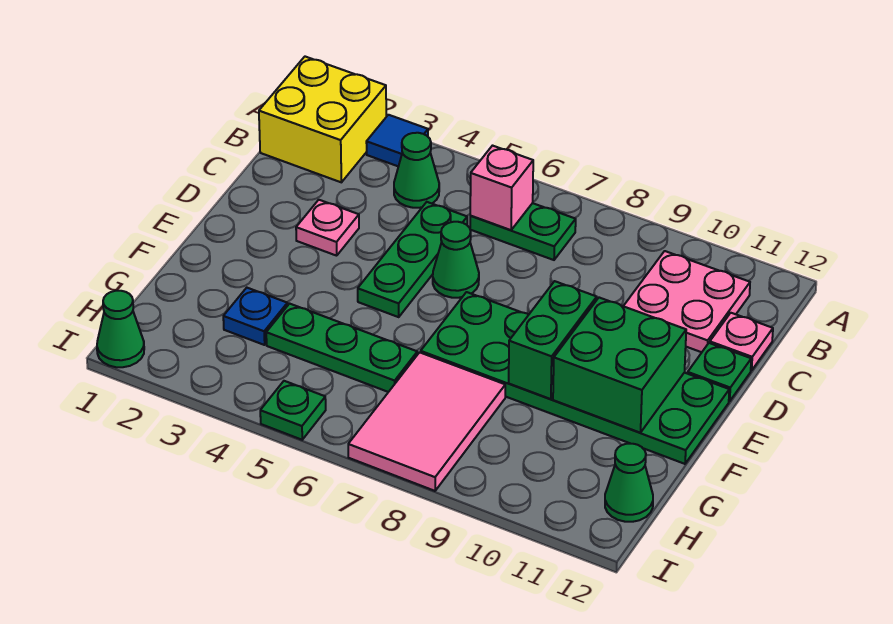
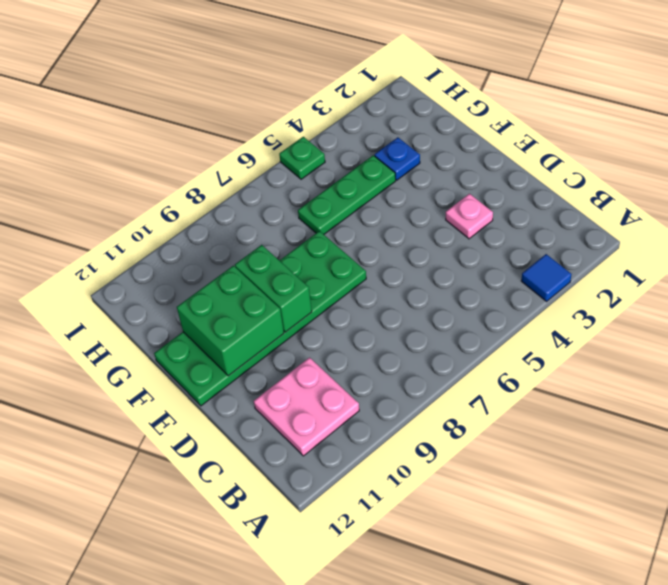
none -> yellow 2x2 brick [259,57,386,182]
none -> green 1x1 cone [394,133,439,208]
none -> green 1x2 plate [470,203,576,260]

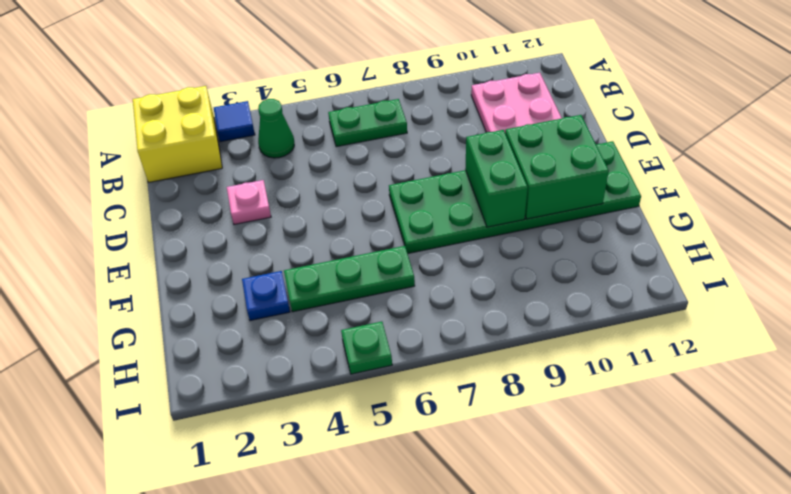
none -> green 1x3 plate [358,202,467,317]
none -> pink 1x1 plate [710,313,773,371]
none -> green 1x1 cone [433,222,479,298]

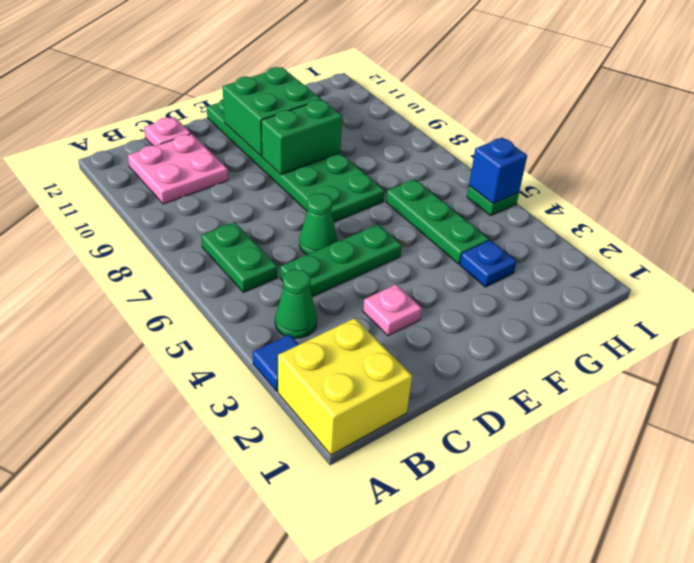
blue 1x1 brick [469,138,527,204] -> none
none -> green 1x1 plate [688,343,751,401]
none -> pink 2x3 tile [348,352,505,491]
none -> green 1x1 cone [605,444,653,522]

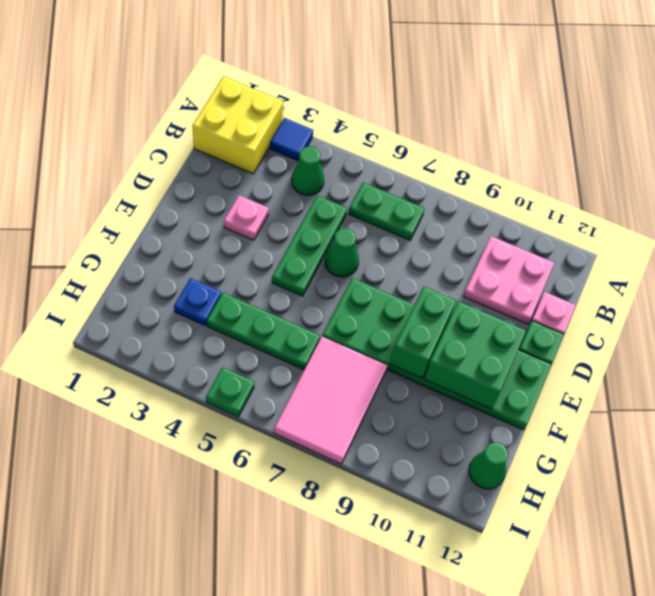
none -> green 1x1 cone [97,291,144,367]
none -> pink 1x1 brick [470,146,533,230]

